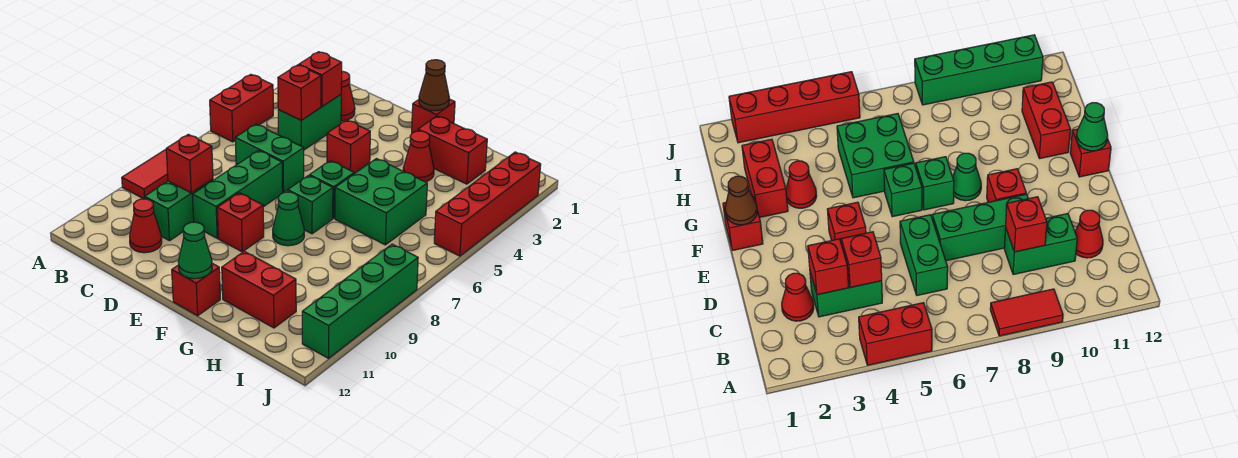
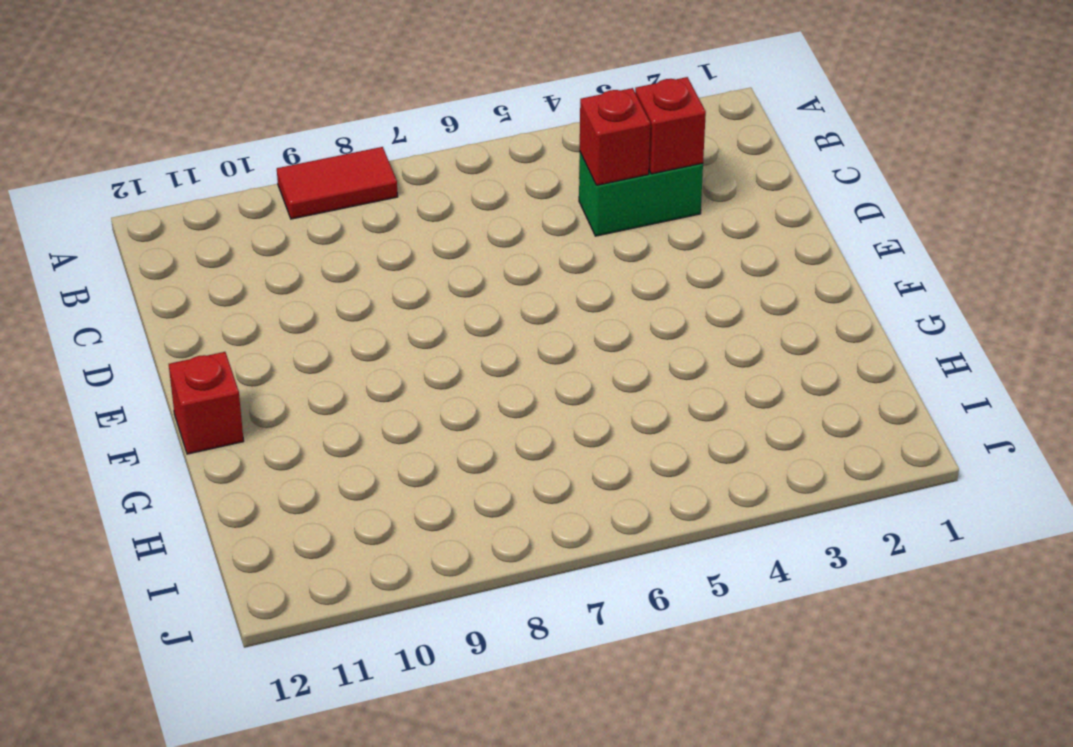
none -> red 1x2 brick [210,74,273,142]
none -> red 1x1 cone [341,71,355,121]
none -> green 1x2 brick [235,124,304,193]

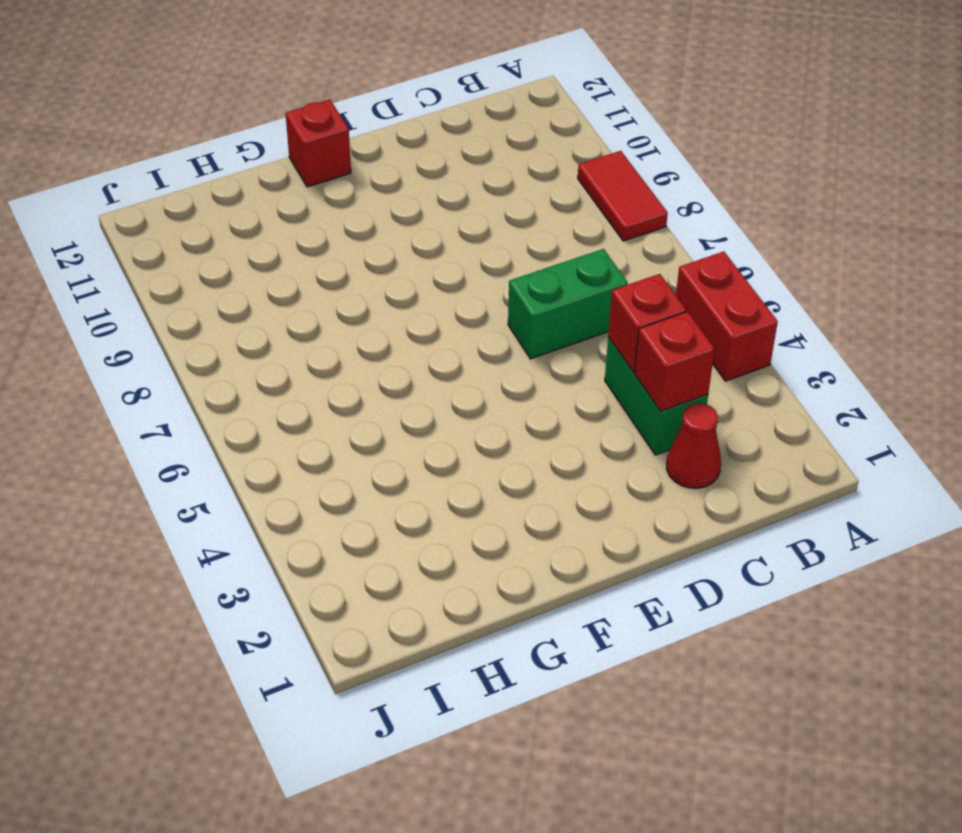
none -> green 1x2 brick [145,179,213,241]
none -> red 1x1 cone [130,199,162,253]
none -> green 1x3 brick [192,150,283,238]

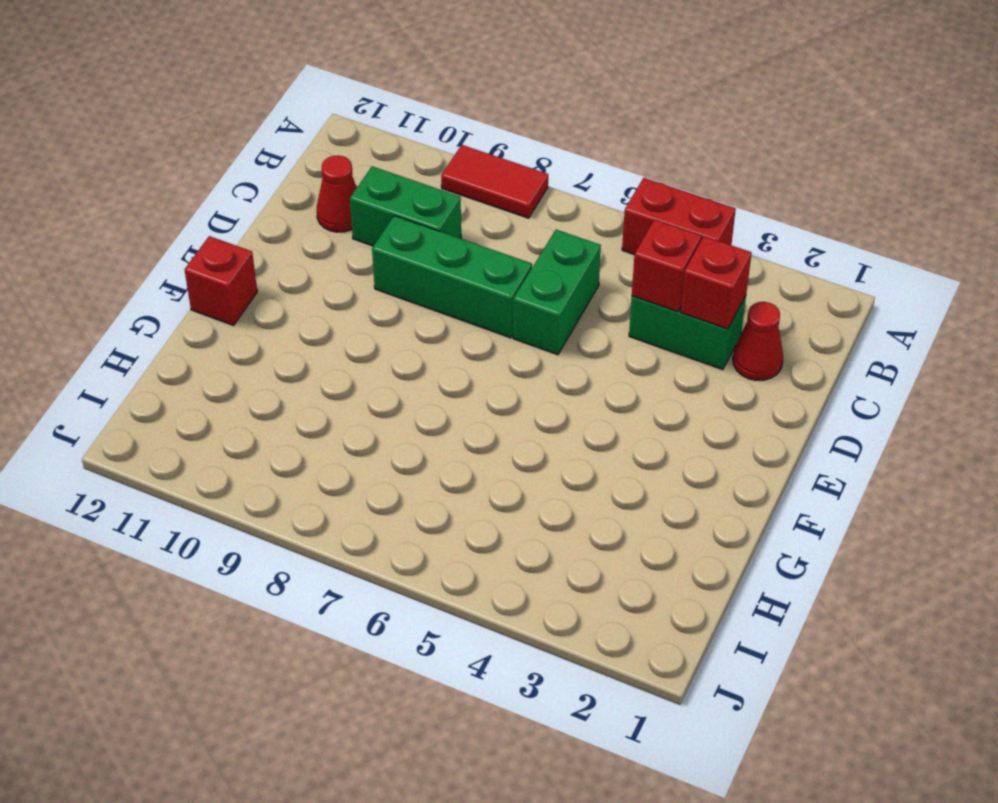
none -> red 1x1 brick [327,120,370,173]
none -> red 1x1 brick [217,193,264,252]
none -> red 1x1 brick [412,99,455,133]

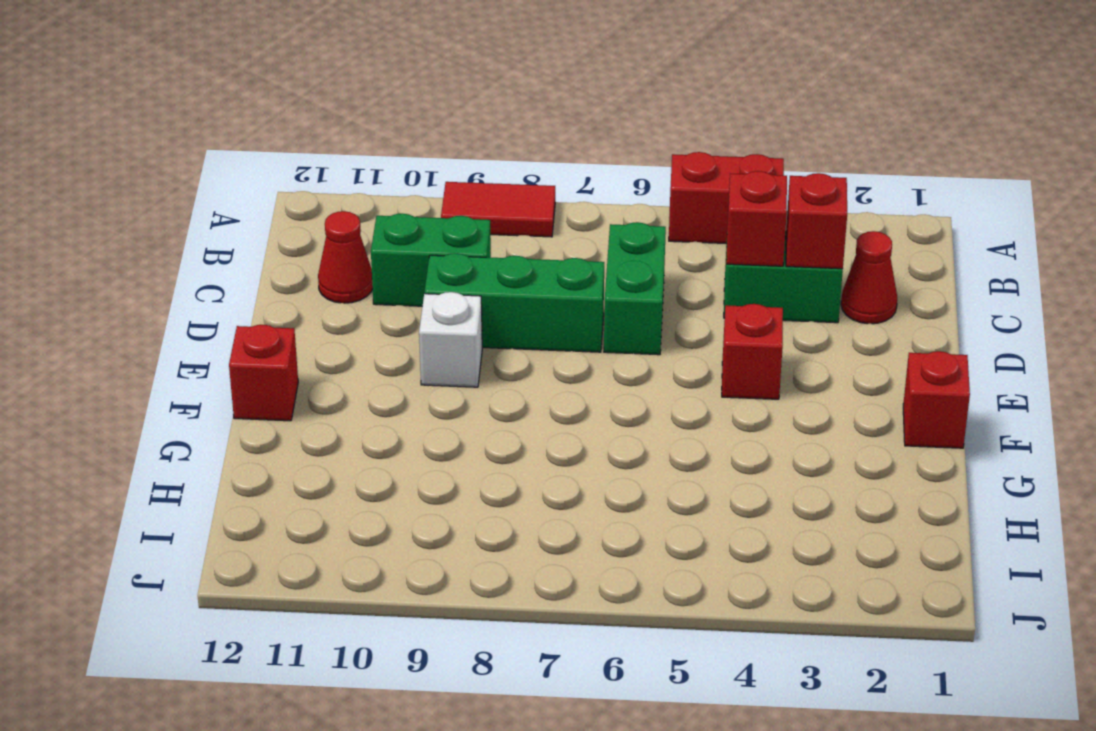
white 1x1 brick [419,292,482,387] -> red 1x1 brick [217,193,264,252]
none -> green 1x1 brick [310,161,354,218]
none -> green 1x1 brick [288,175,333,234]
none -> green 1x1 cone [273,192,304,246]

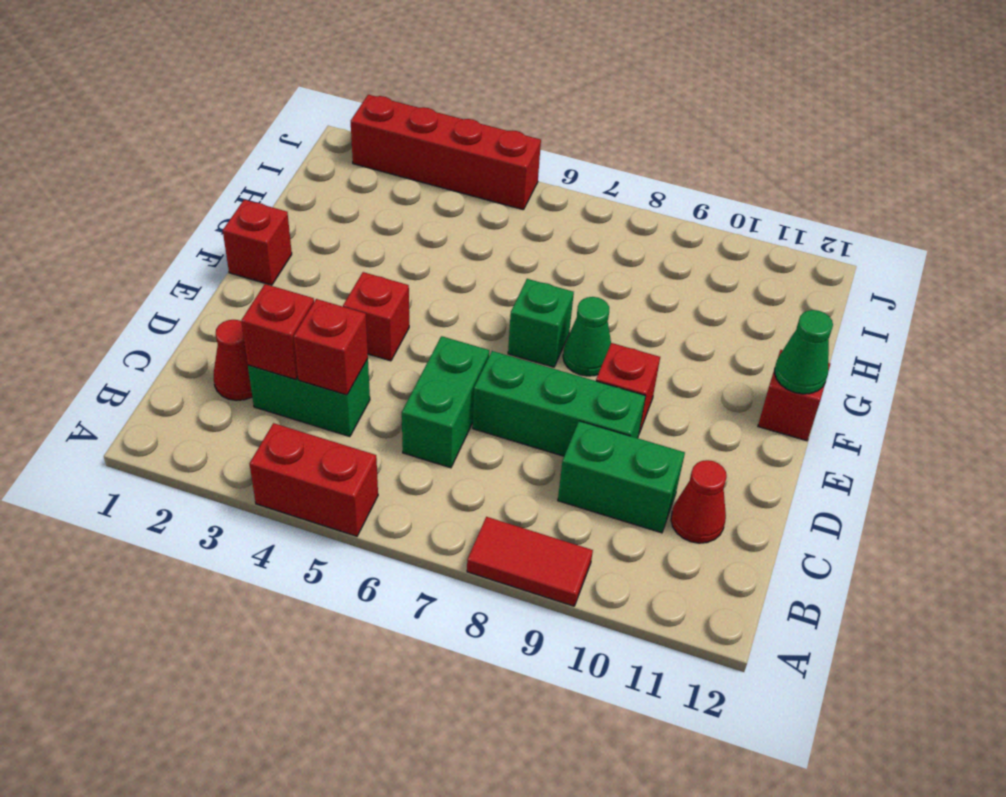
none -> green 1x1 brick [310,161,354,218]
none -> red 1x2 brick [418,116,487,184]
none -> red 1x1 cone [403,131,434,182]

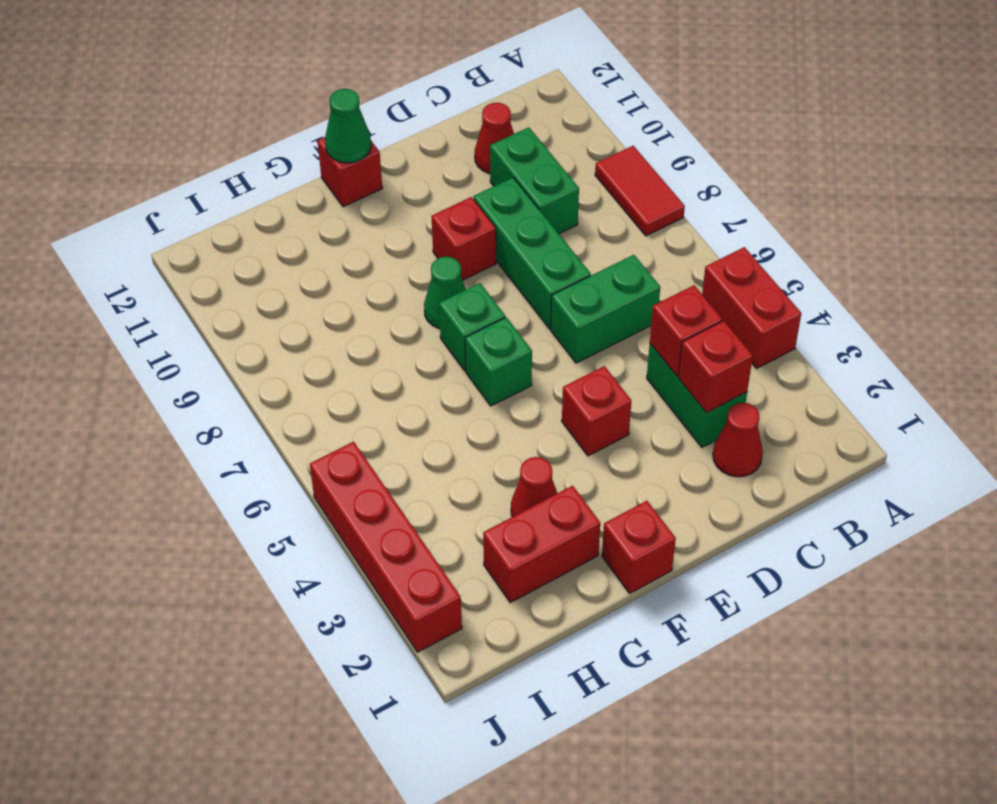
none -> green 2x2 brick [335,159,427,245]
none -> red 1x2 brick [222,251,296,328]
none -> green 1x4 brick [302,244,418,358]

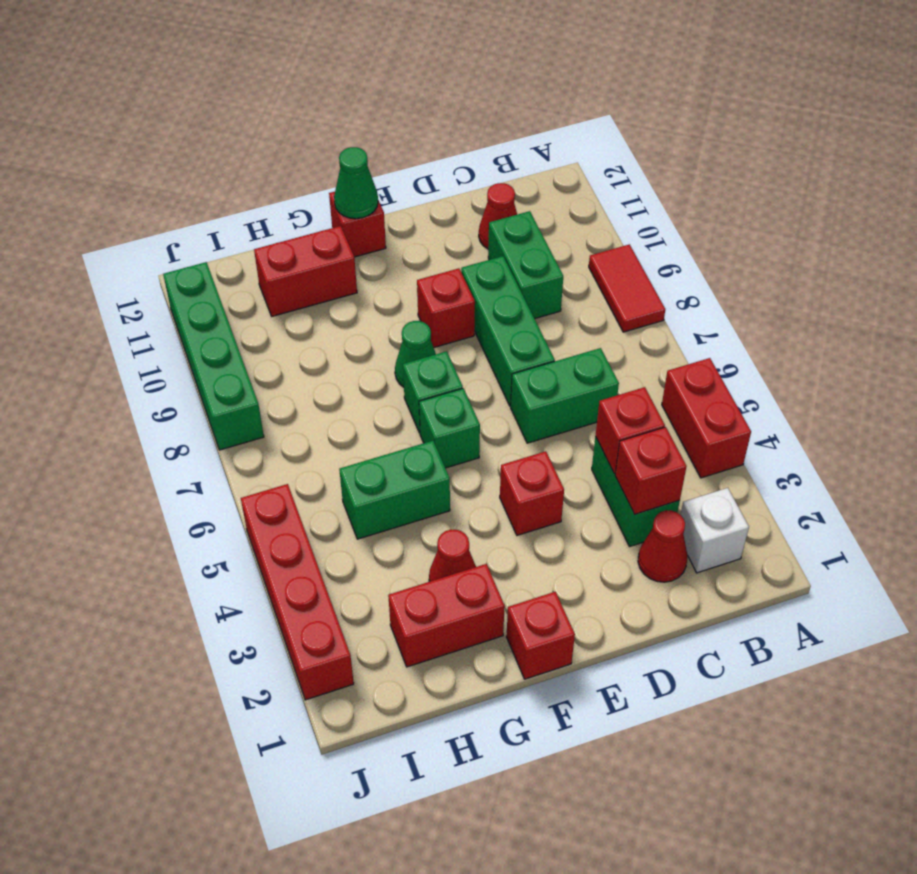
white 1x1 brick [681,488,749,573] -> none
green 1x2 brick [339,441,450,539] -> green 2x2 brick [335,159,427,245]
none -> red 1x1 brick [166,134,213,193]
none -> brown 1x1 cone [419,60,449,111]

